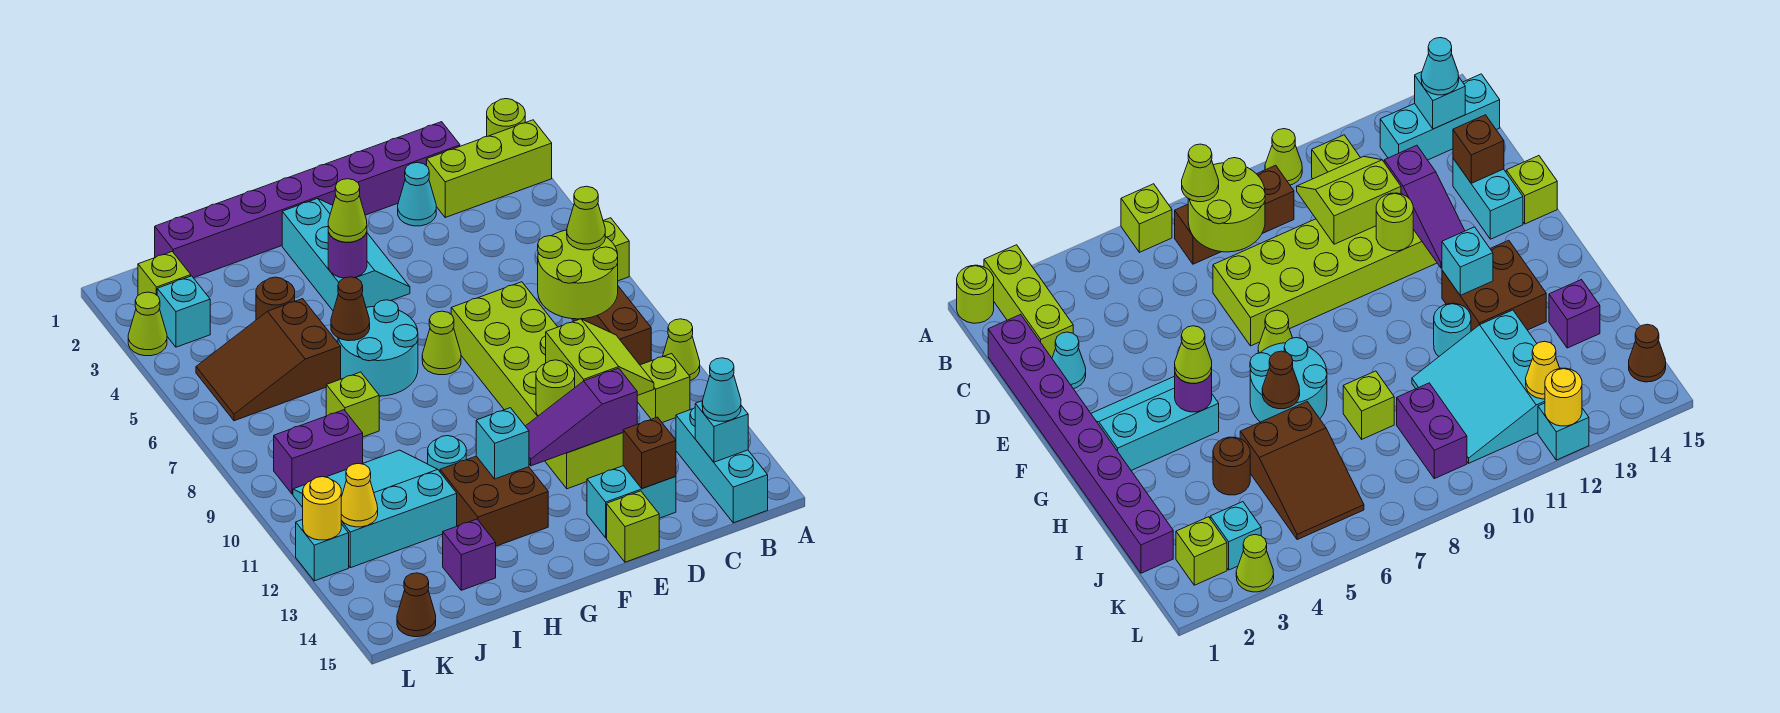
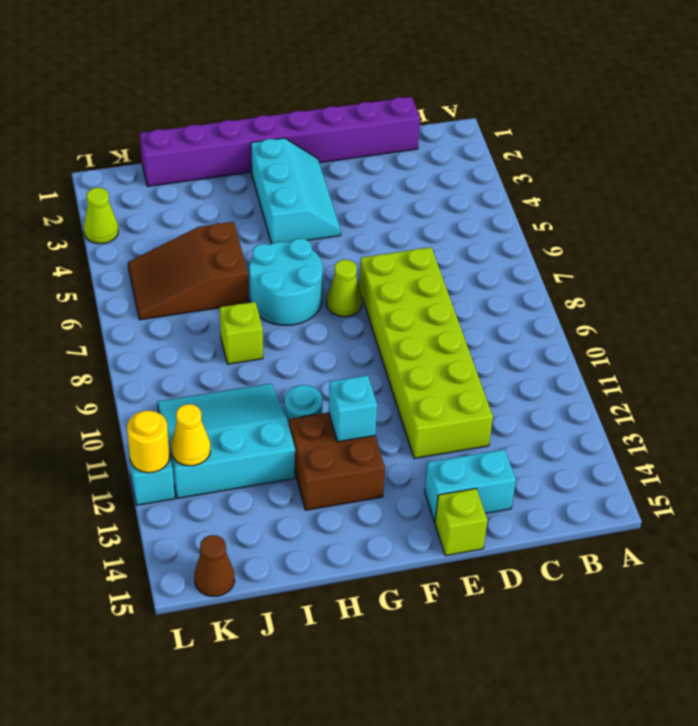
none -> lime 1x1 round brick [487,99,525,136]
none -> lime 1x3 brick [427,120,552,217]
none -> lime 1x1 brick [603,218,629,281]
none -> lime 1x1 cone [663,319,700,381]

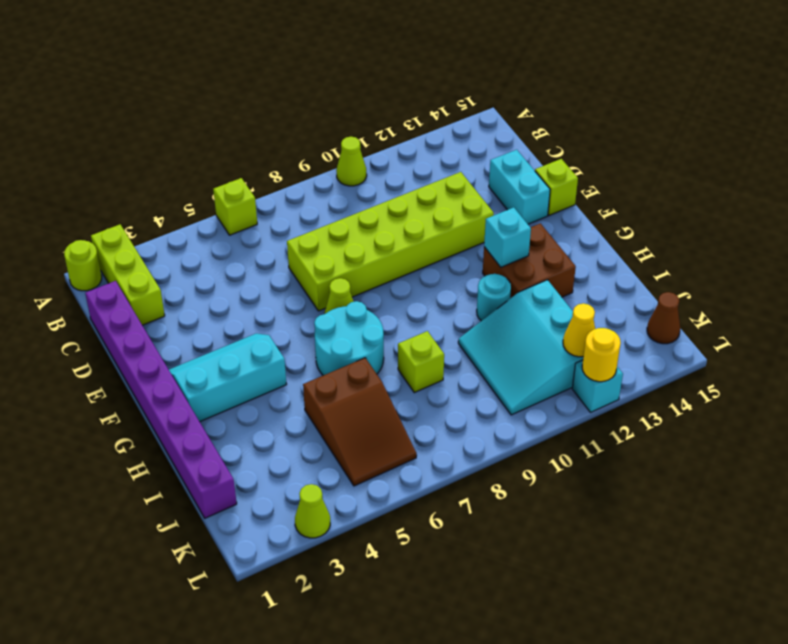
none -> brown 1x3 brick [572,286,651,365]
none -> lime 1x1 brick [637,354,690,423]
none -> cyan 1x3 brick [676,408,768,523]
none -> cyan 1x1 cone [398,162,436,226]

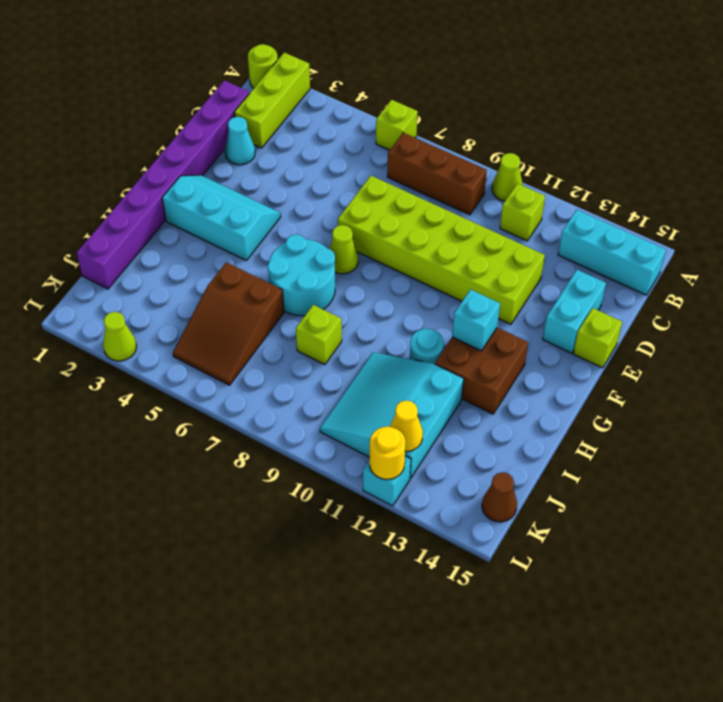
none -> brown 1x1 round brick [256,277,295,320]
none -> purple 1x1 brick [443,519,496,590]
none -> purple 1x2 brick [274,410,363,494]
none -> lime 1x1 brick [138,252,191,295]

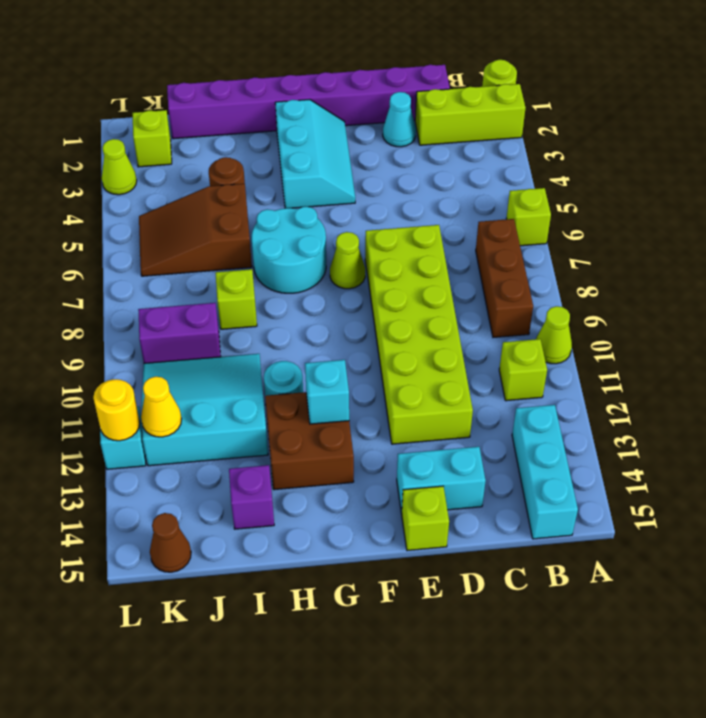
none -> cyan 1x1 brick [157,276,210,347]
none -> lime 2x2 round brick [538,230,618,319]
none -> cyan 1x1 brick [695,401,748,462]
none -> lime 2x2 slope [546,319,654,396]

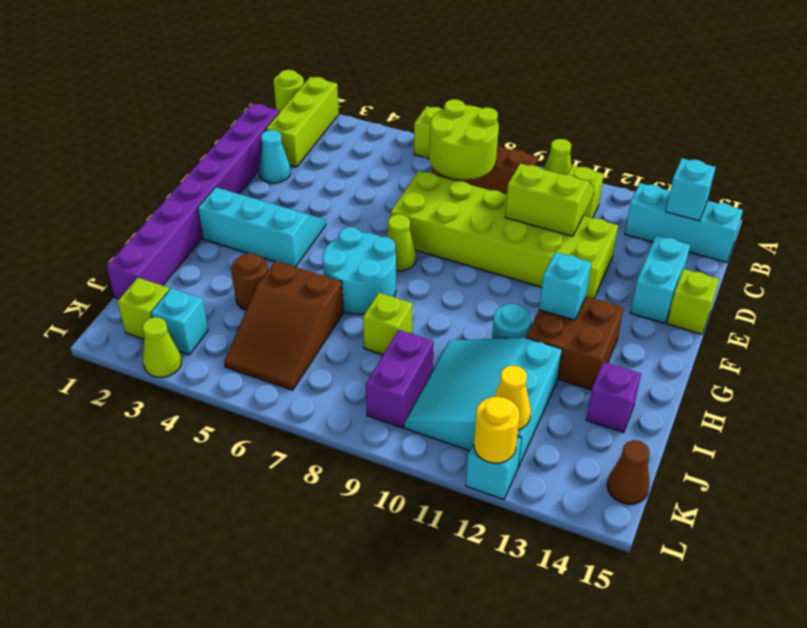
none -> purple 1x3 slope [526,368,637,466]
none -> brown 1x1 brick [623,417,676,489]
none -> lime 1x1 round brick [536,360,575,416]
none -> purple 1x1 round brick [328,232,367,278]

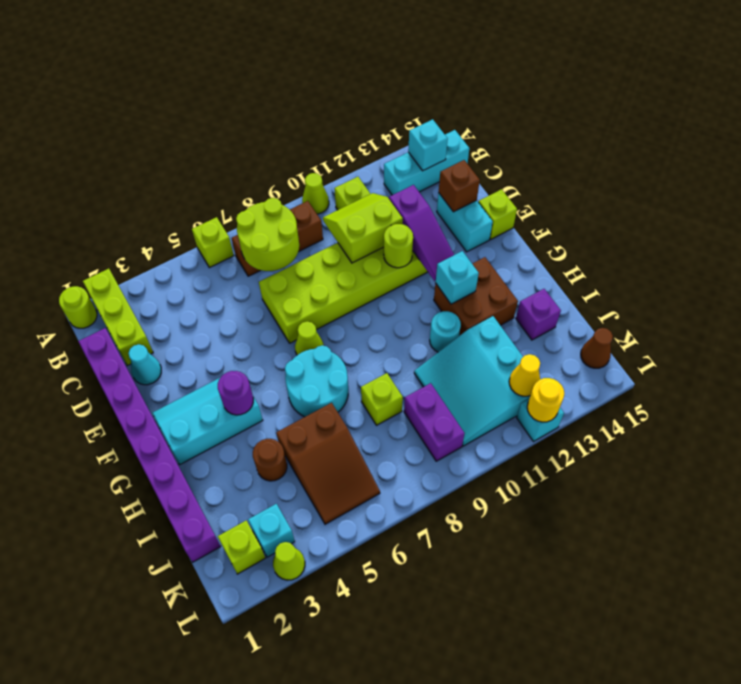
none -> brown 1x1 cone [331,277,370,341]
none -> lime 1x1 cone [567,186,605,250]
none -> cyan 1x1 cone [702,358,741,421]
none -> lime 1x1 cone [328,179,367,242]

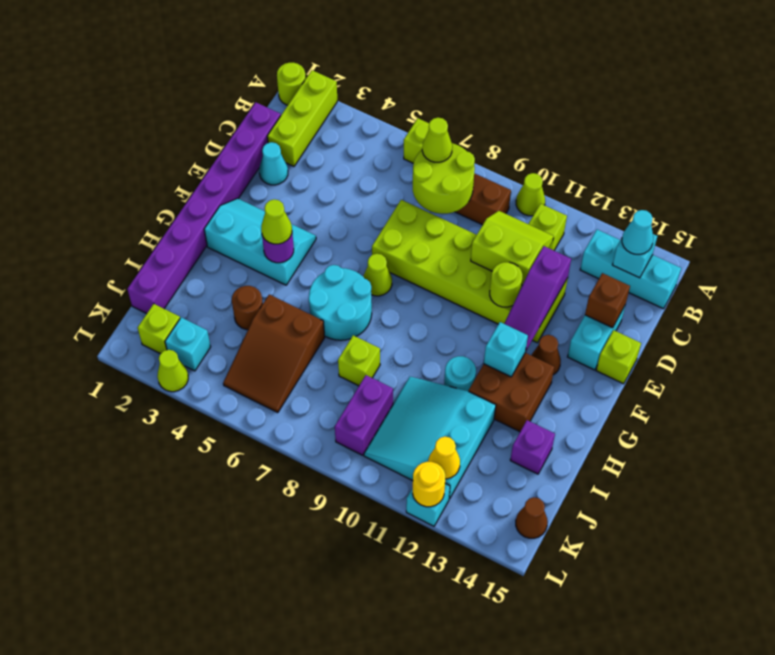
brown 1x1 cone [532,335,561,375] -> brown 1x1 cone moved to [331,277,370,341]

